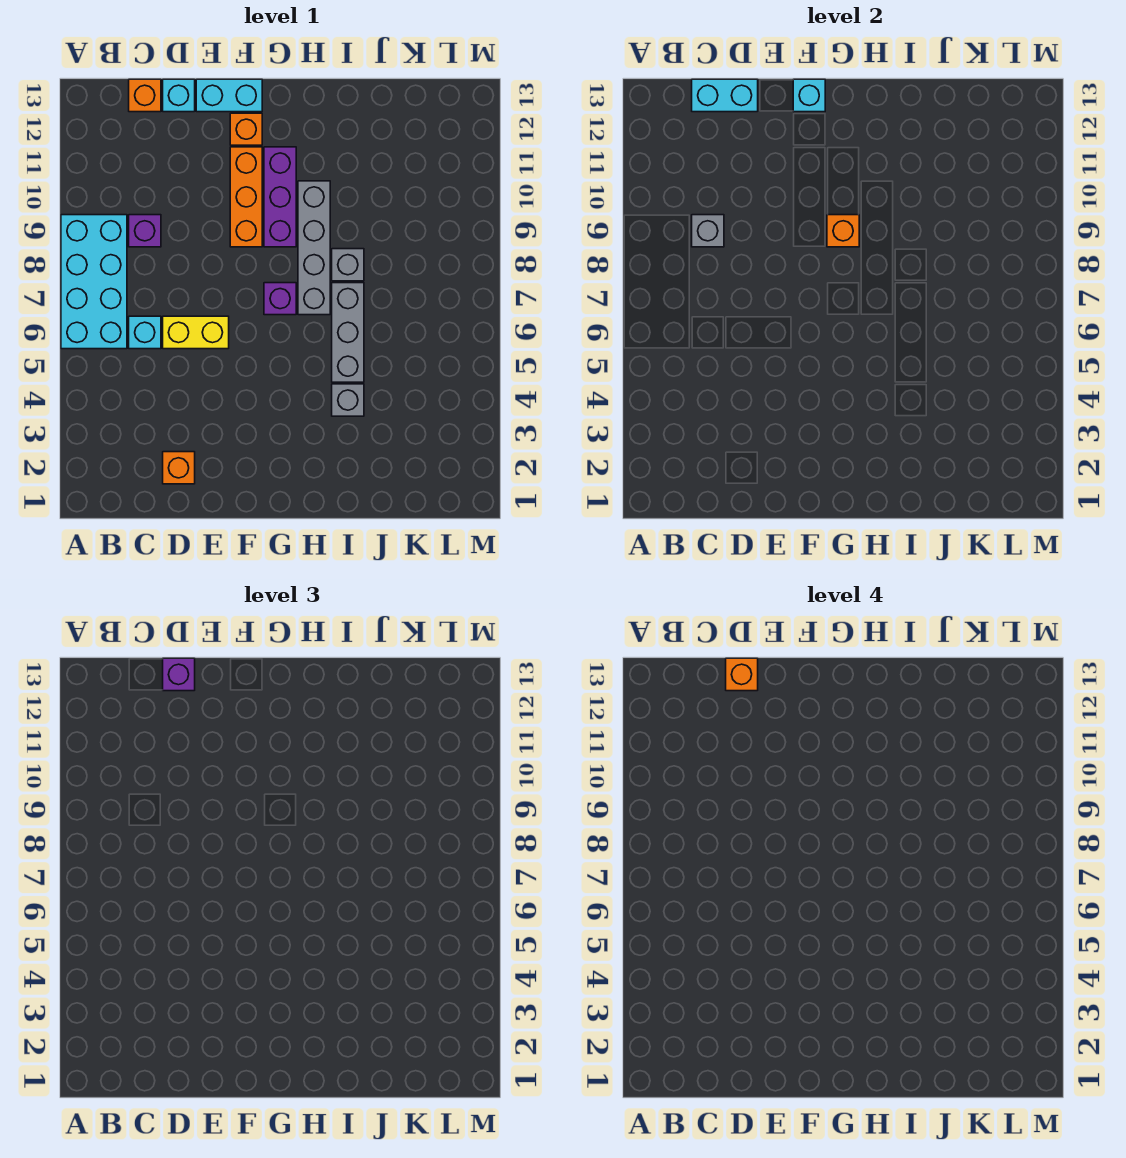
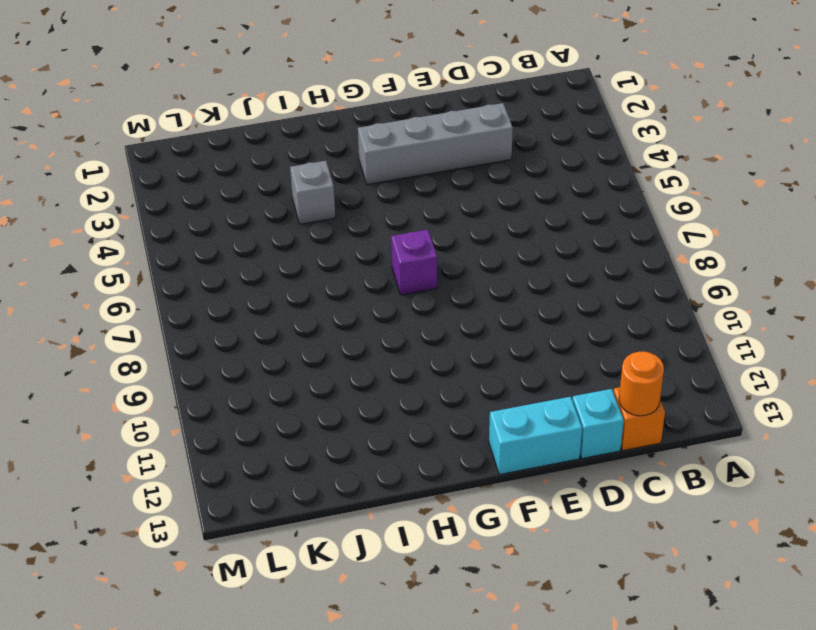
orange 1x1 round brick [619,352,664,416] -> cyan 1x2 brick [692,79,758,112]
grey 1x4 brick [358,103,513,184] -> grey 1x4 brick turned to [298,181,330,315]
none -> cyan 2x4 brick [61,215,127,349]
none -> cyan 1x1 brick [129,316,161,349]
none -> purple 1x1 brick [129,215,161,247]

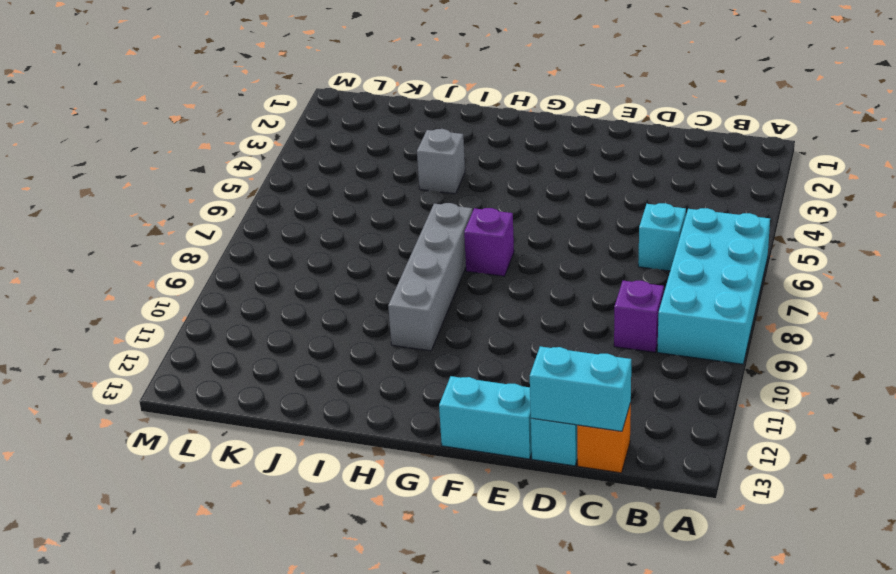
none -> orange 1x1 brick [163,452,195,484]
none -> yellow 1x2 brick [163,316,229,349]
none -> orange 1x3 brick [230,147,262,247]

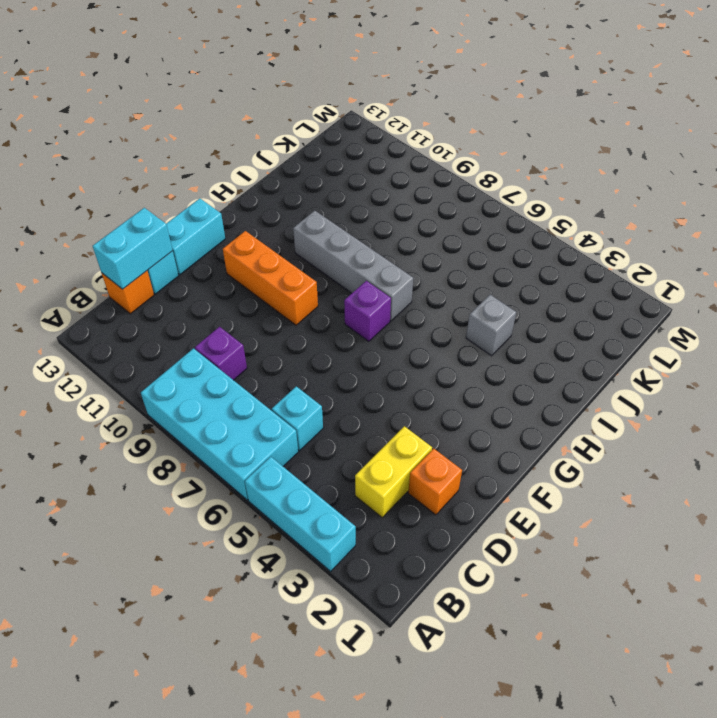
cyan 1x3 brick [245,457,356,571] -> none
yellow 1x2 brick [355,426,432,517] -> yellow 1x2 brick moved to [163,316,229,349]
none -> orange 1x1 brick [230,113,262,145]
none -> purple 1x3 brick [264,147,296,247]
none -> grey 1x3 brick [332,283,364,382]

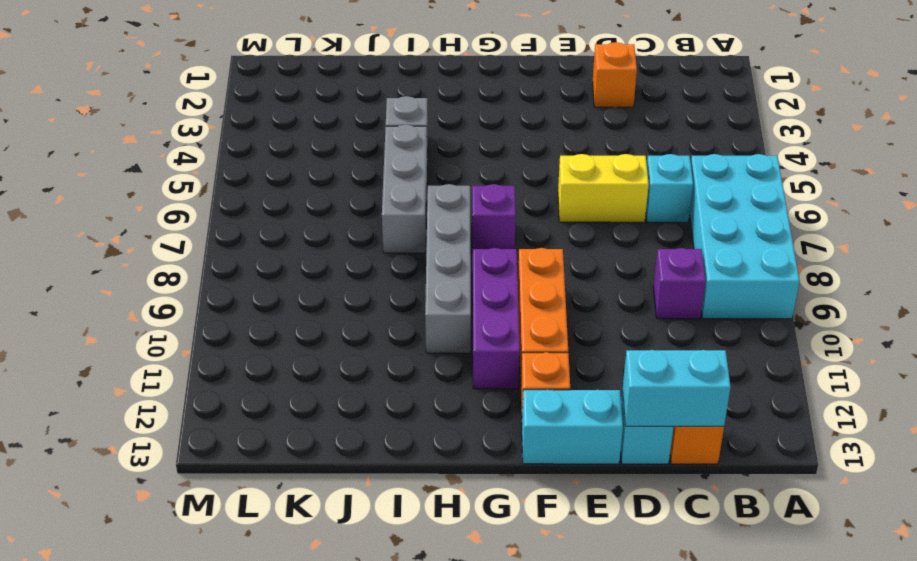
none -> grey 1x1 brick [332,249,364,281]
none -> grey 1x1 brick [692,215,724,247]
none -> cyan 1x1 brick [793,79,825,112]

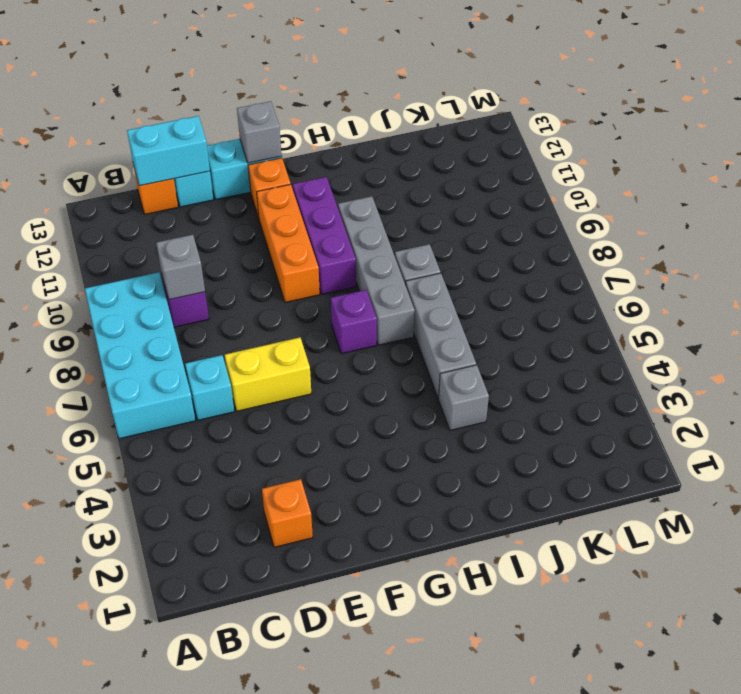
grey 1x1 brick [237,101,282,163] -> cyan 1x1 brick [793,79,825,112]
none -> orange 1x1 brick [827,215,859,247]
none -> purple 1x1 brick [163,658,195,691]
none -> orange 1x1 brick [726,658,758,691]

